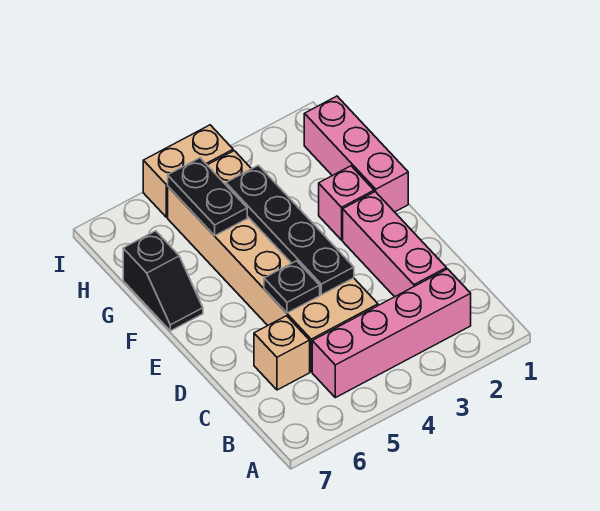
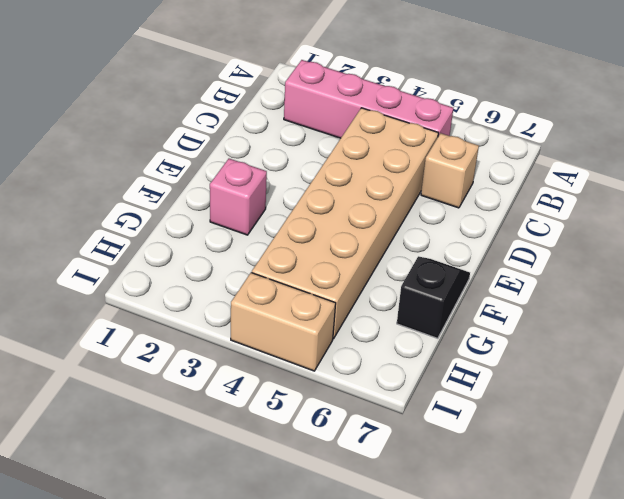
none -> pink 1x3 brick [343,192,447,297]
none -> pink 1x3 brick [304,96,408,212]

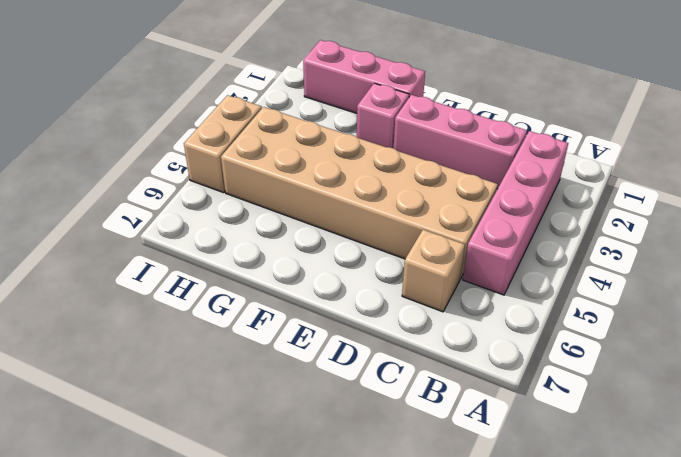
none -> black 1x2 slope [123,231,203,331]
none -> black 1x4 plate [226,165,354,295]

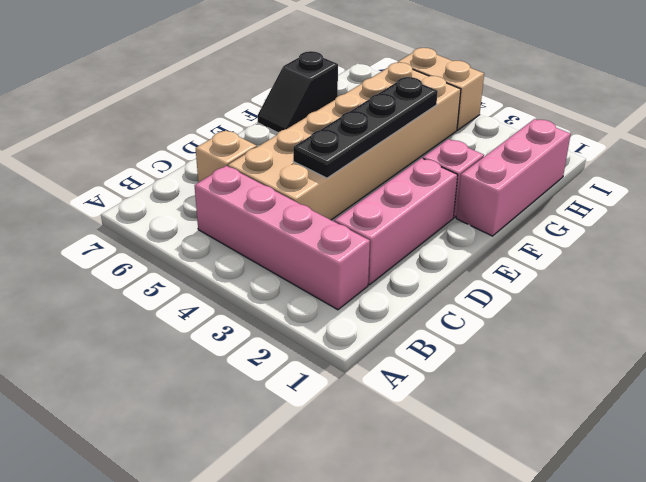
none -> black 1x1 plate [264,261,320,313]
none -> black 1x2 plate [168,158,247,236]

